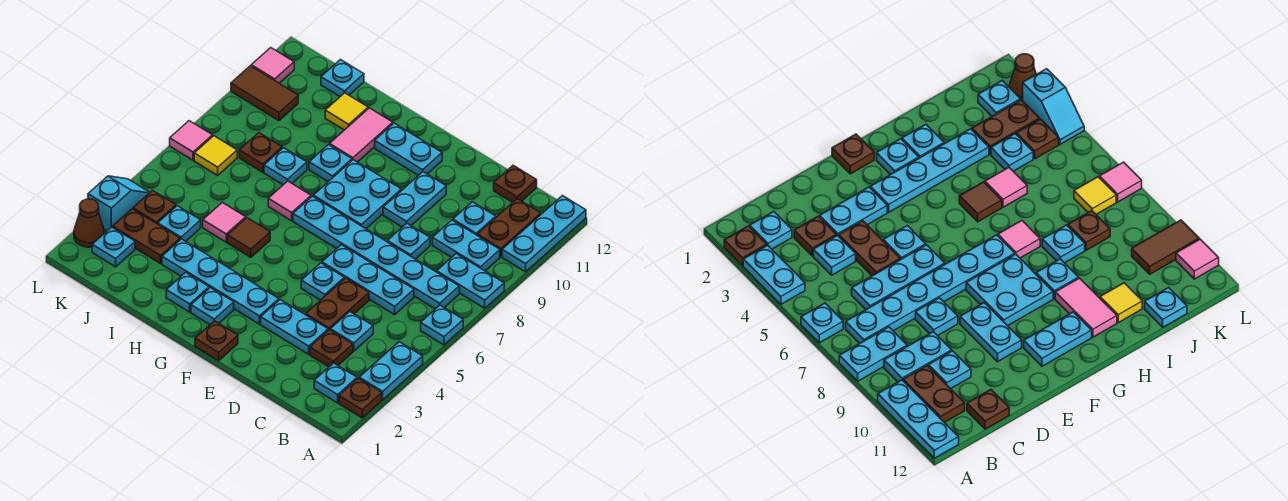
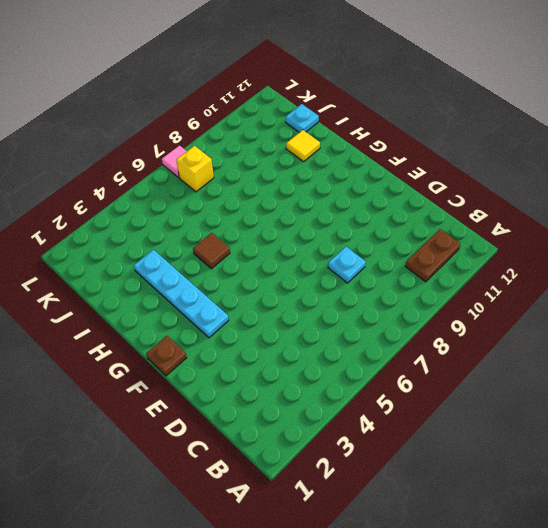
yellow 1x1 brick [176,146,214,192] -> yellow 1x1 tile [194,136,237,175]
none -> brown 1x1 plate [339,378,382,418]
none -> cyan 1x2 plate [359,342,423,400]
none -> cyan 1x1 plate [421,305,463,345]
none -> cyan 1x2 plate [437,254,504,308]

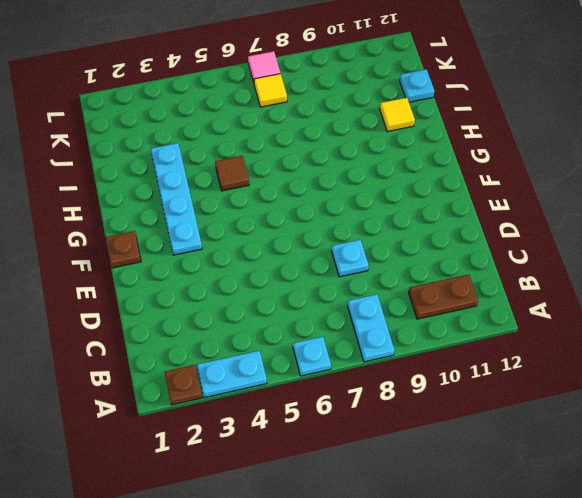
none -> cyan 1x3 plate [502,196,586,272]
none -> cyan 1x1 plate [314,363,357,403]
none -> cyan 1x6 plate [293,196,459,309]
none -> cyan 1x2 plate [432,220,500,271]

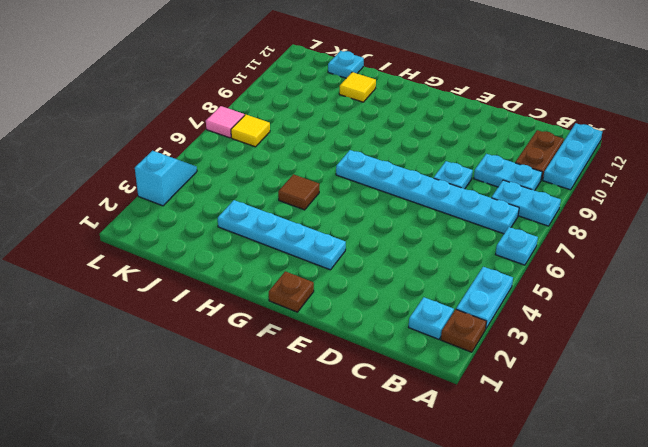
none -> brown 1x1 plate [310,330,353,367]
none -> cyan 1x1 plate [330,312,373,351]
none -> cyan 1x3 plate [322,245,414,315]
none -> cyan 1x1 plate [453,202,496,236]

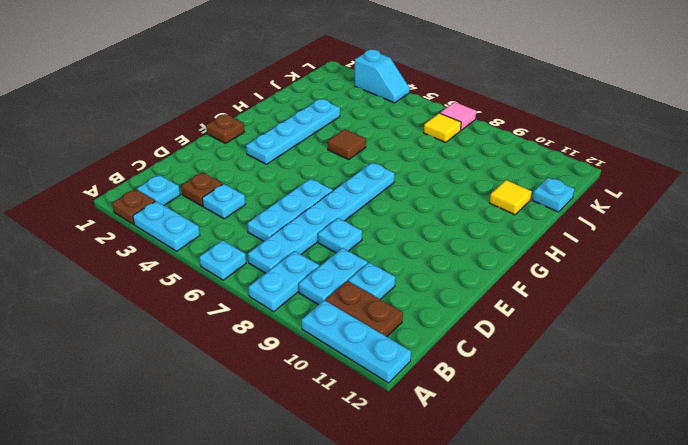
none -> brown 1x1 plate [494,165,537,202]
none -> cyan 1x2 plate [261,300,328,354]
none -> brown 1x2 plate [306,278,369,330]
none -> cyan 1x1 plate [301,263,344,300]

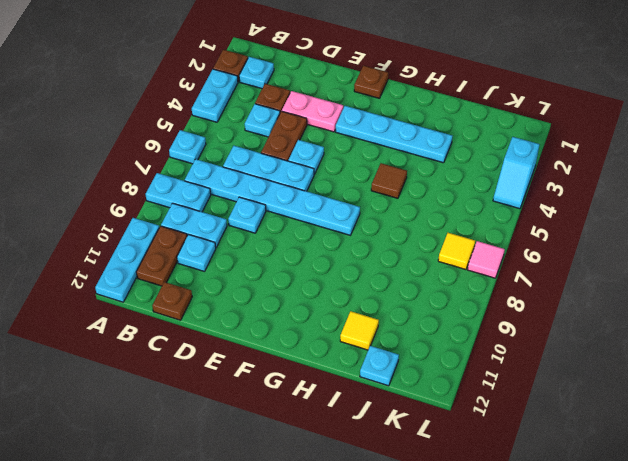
pink 1x2 plate [282,91,343,132] -> cyan 1x2 plate [261,300,328,354]
none -> cyan 1x2 plate [383,172,446,227]
none -> cyan 2x2 plate [313,160,401,229]
none -> cyan 1x2 plate [375,123,442,175]
none -> cyan 1x1 plate [191,288,234,325]

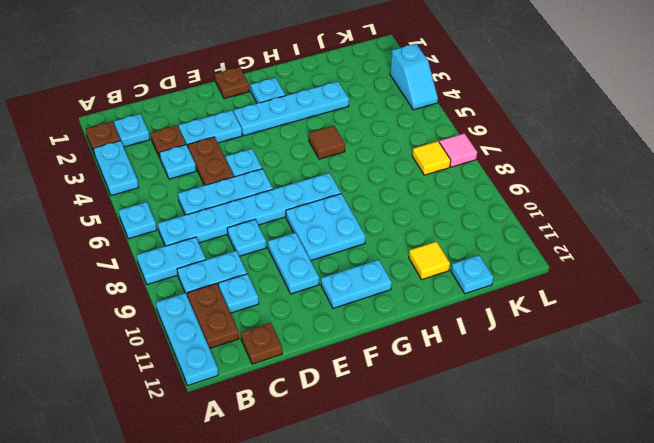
none -> cyan 1x1 plate [166,272,209,312]
none -> pink 1x1 tile [268,181,311,221]
none -> cyan 1x1 plate [309,145,352,182]
none -> pink 1x2 tile [330,108,393,162]

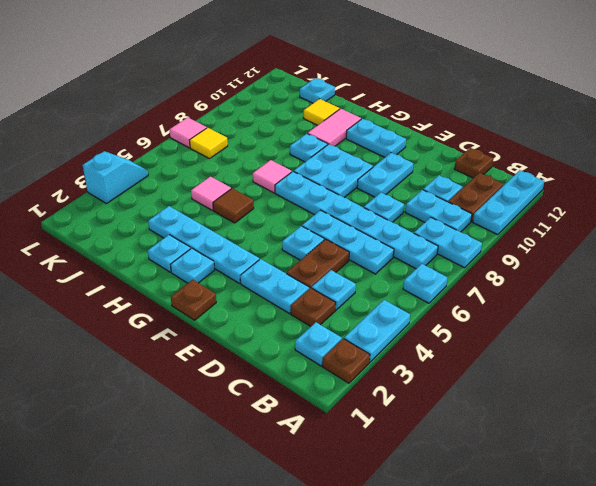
none -> cyan 1x1 plate [264,148,307,185]
none -> brown 1x2 plate [113,209,180,264]
none -> cyan 1x1 plate [158,206,201,241]
none -> brown 1x1 plate [239,133,282,172]

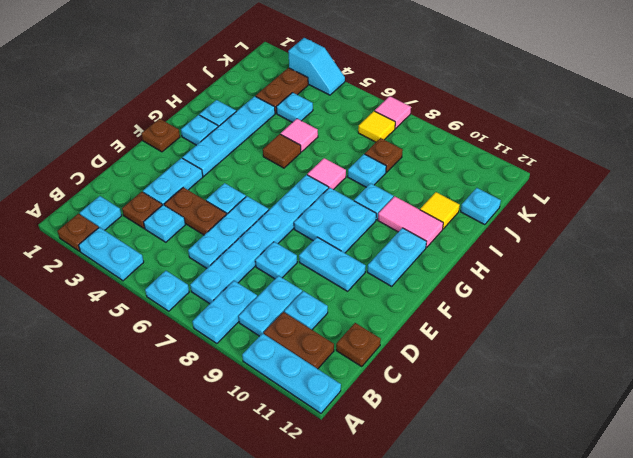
none -> cyan 1x1 plate [92,227,135,267]
none -> brown 1x1 plate [133,191,176,224]
none -> brown 1x2 tile [231,66,298,121]
none -> brown 1x1 cone [74,199,104,247]

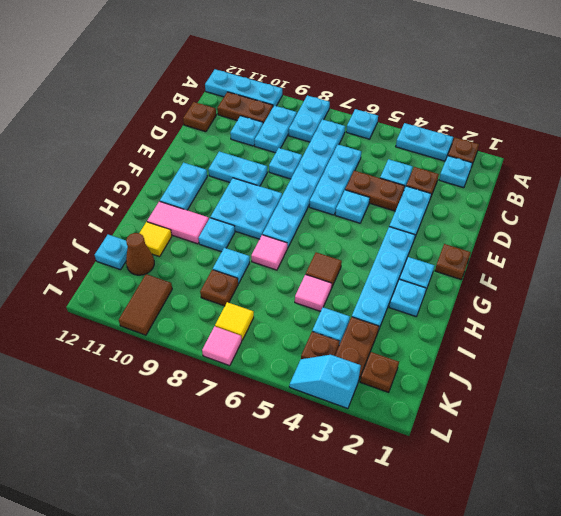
brown 1x1 cone [126,233,154,275] -> brown 1x1 cone moved to [74,199,104,247]
brown 1x1 plate [360,352,399,392] -> cyan 1x1 plate [92,227,135,267]
none -> pink 1x1 tile [251,48,294,83]

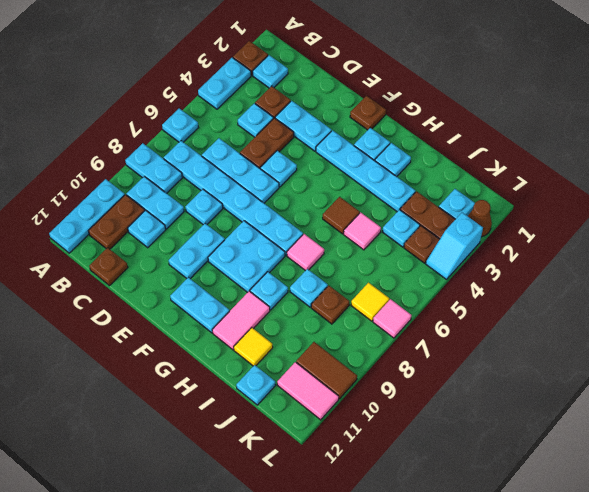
pink 1x2 tile [277,362,339,420] -> pink 1x1 tile [251,48,294,83]

